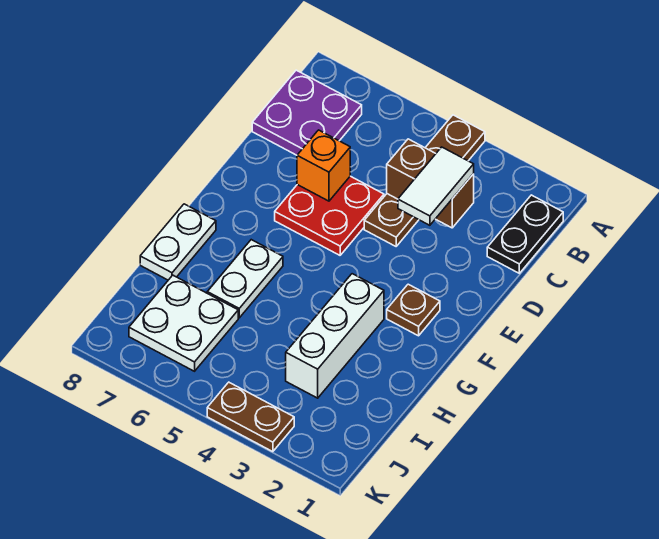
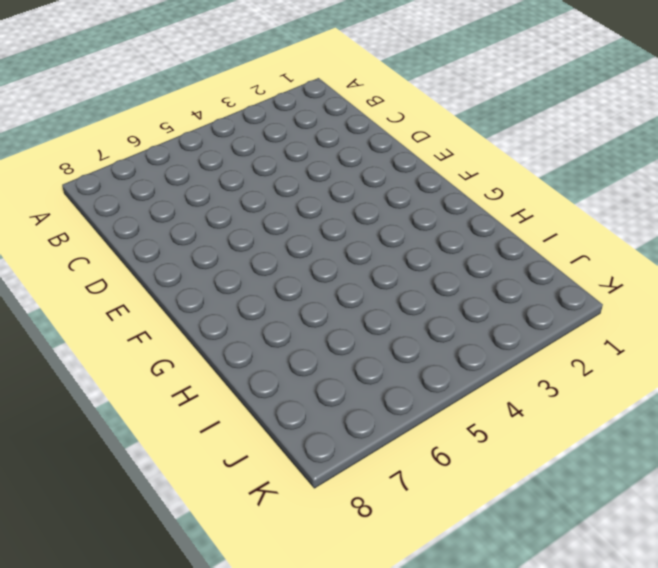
none -> brown 1x4 plate [364,115,485,246]
none -> black 1x2 plate [487,195,563,273]
none -> purple 2x2 plate [252,70,362,155]

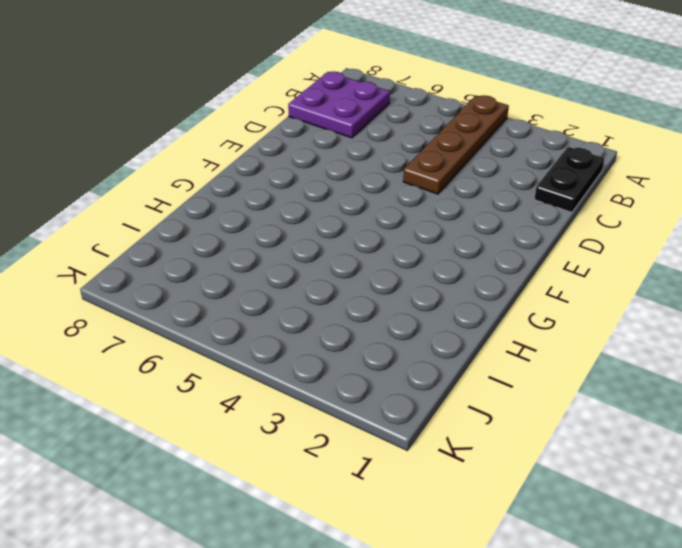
none -> red 2x2 plate [275,176,384,255]
none -> brown 1x1 plate [387,284,440,336]
none -> white 1x3 brick [286,274,384,398]

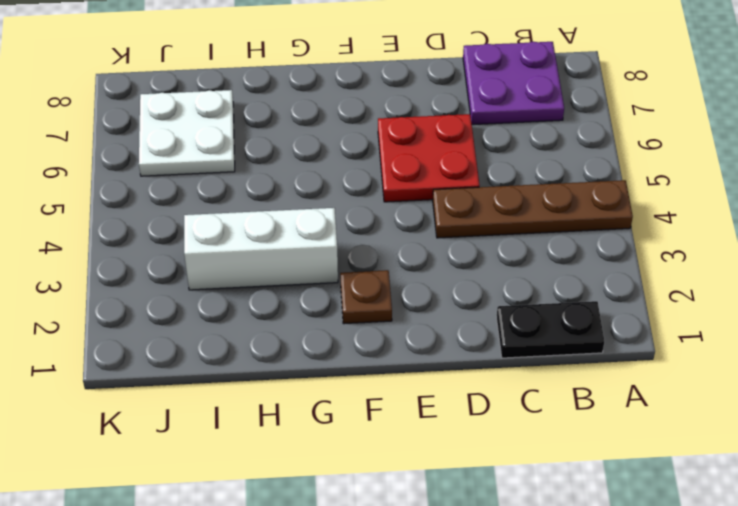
none -> white 1x2 plate [207,240,283,318]
none -> white 1x2 plate [140,204,216,280]
none -> brown 1x2 plate [207,382,294,452]

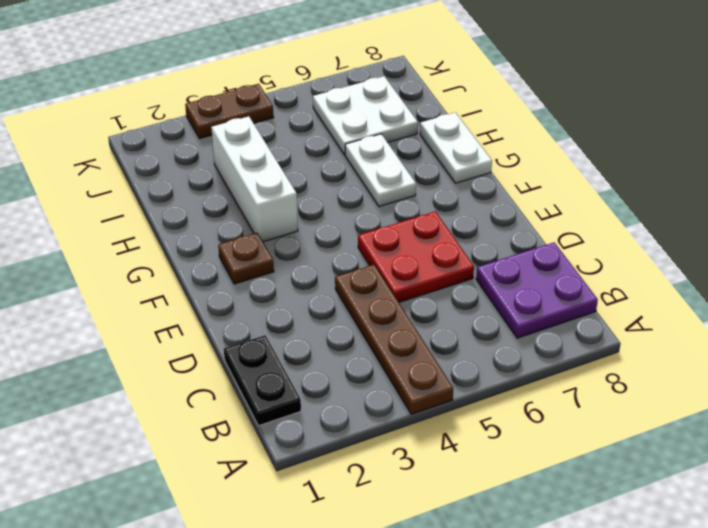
none -> brown 1x2 brick [387,139,474,228]
none -> orange 1x1 brick [297,130,350,201]
none -> white 1x2 tile [398,147,474,225]

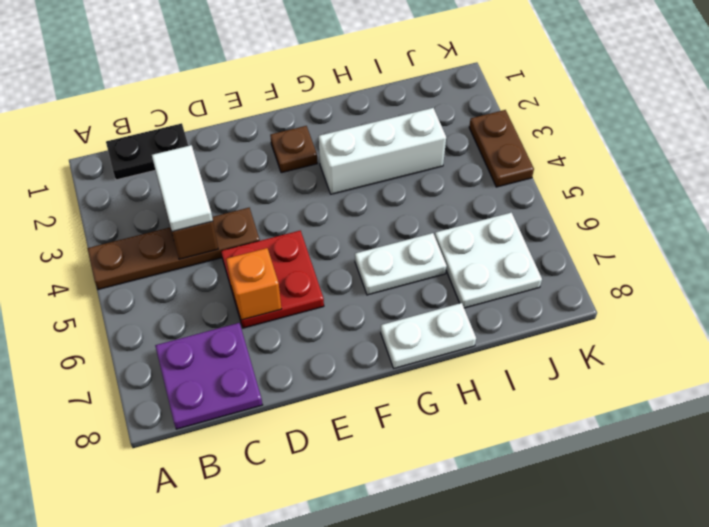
white 1x2 tile [152,145,213,232] -> white 1x2 tile turned to [398,147,474,225]

